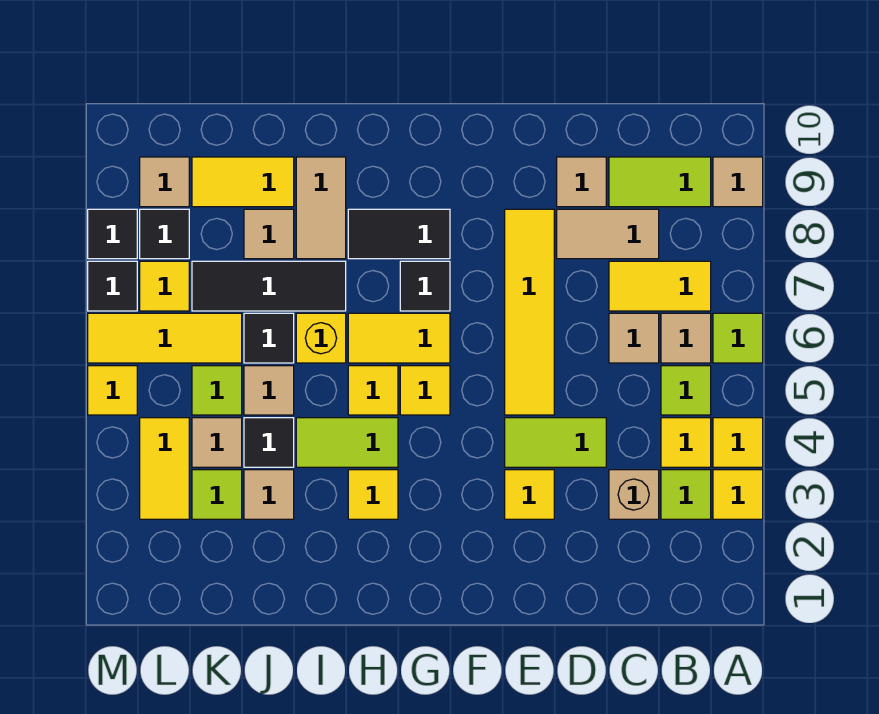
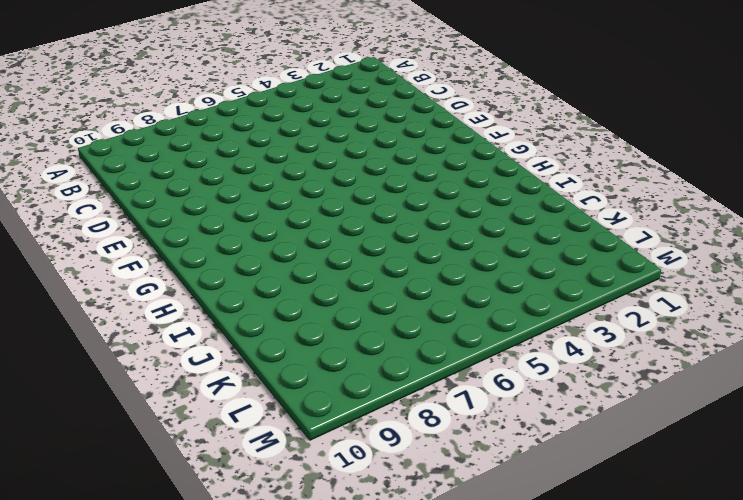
none -> yellow 1x1 tile [713,470,763,519]
none -> yellow 1x1 tile [713,418,763,467]
none -> lime 1x1 tile [713,313,763,363]
none -> tan 1x1 tile [713,157,763,207]

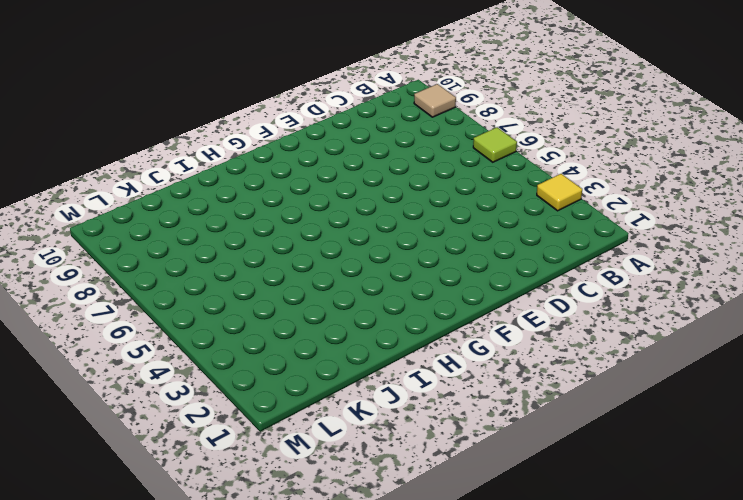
none -> yellow 1x1 tile [713,418,763,467]
none -> lime 1x1 tile [661,470,711,519]
none -> yellow 1x1 tile [661,418,711,467]
none -> lime 1x1 tile [661,366,711,415]

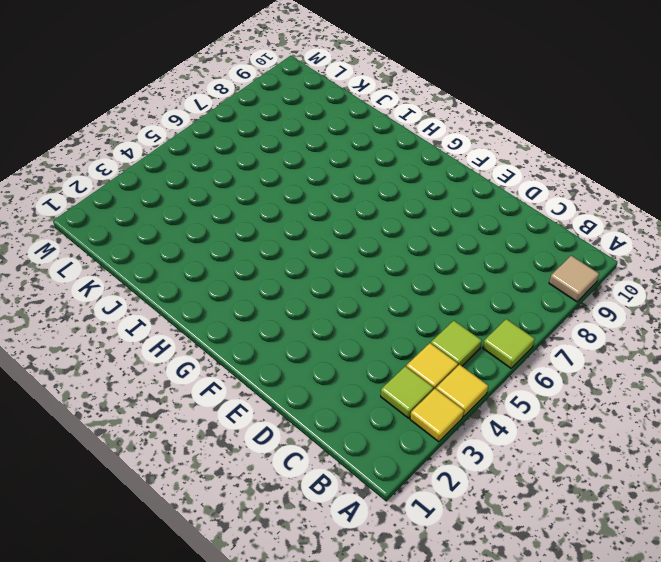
none -> tan 1x1 tile [661,313,711,363]
none -> yellow 1x2 tile [609,261,711,311]
none -> lime 1x2 tile [609,157,711,207]
none -> tan 1x1 brick [609,470,659,519]

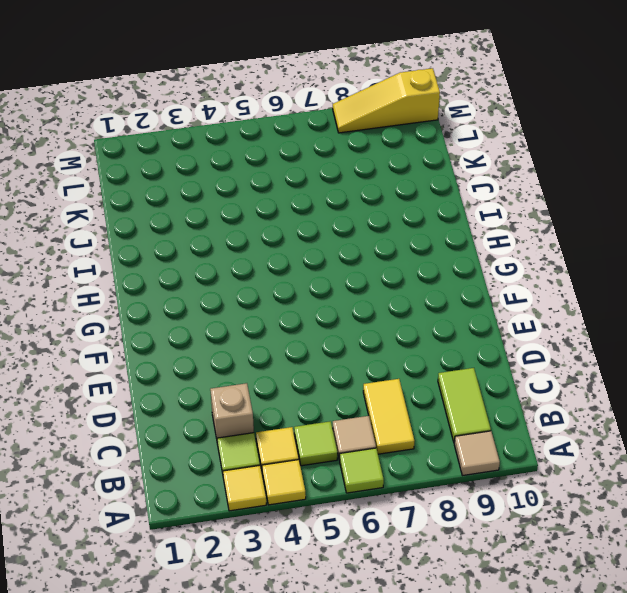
yellow 1x3 slope [333,68,440,133] -> black 1x1 tile [88,209,137,259]
none -> tan 1x1 tile [609,313,659,363]
none -> tan 1x2 tile [557,209,659,259]
none -> lime 1x2 tile [505,418,606,467]
none -> tan 1x1 tile [557,157,606,207]

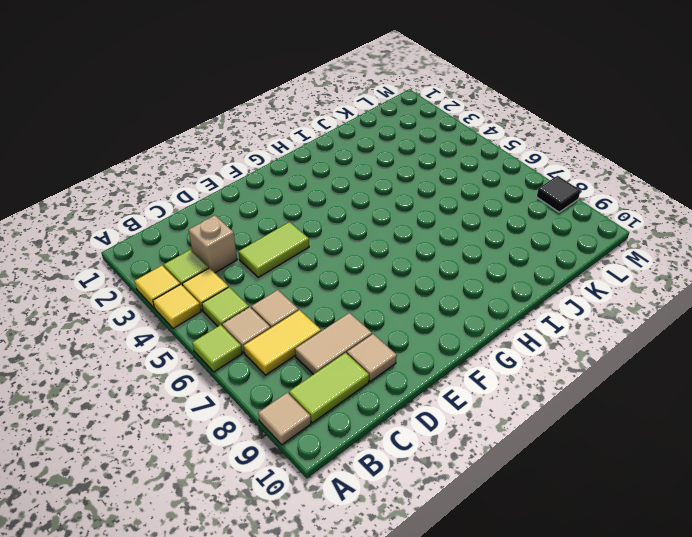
none -> yellow 1x1 tile [505,470,554,519]
none -> yellow 1x4 tile [505,209,554,415]
none -> yellow 1x1 tile [400,366,450,415]
none -> yellow 1x2 tile [348,313,450,363]

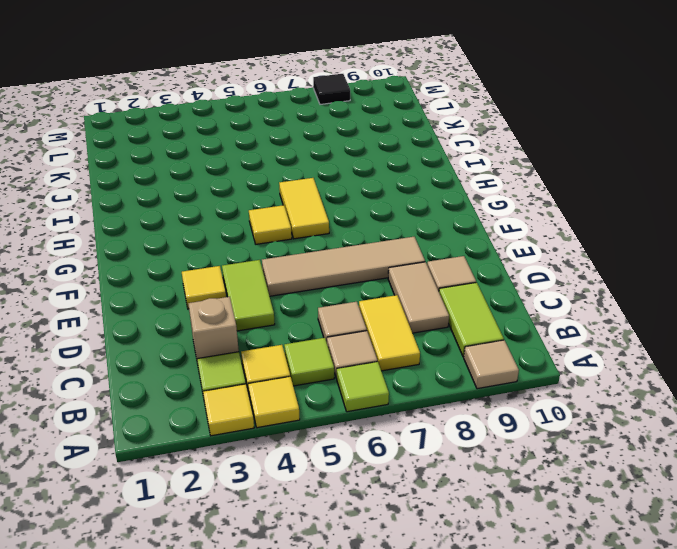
tan 1x4 tile [262,237,425,296] -> yellow 1x4 tile [505,209,554,415]
none -> black 1x1 tile [400,261,450,311]
none -> black 1x2 tile [348,209,450,259]
none -> yellow 1x1 tile [348,470,398,519]
none -> lime 1x2 tile [296,418,398,467]

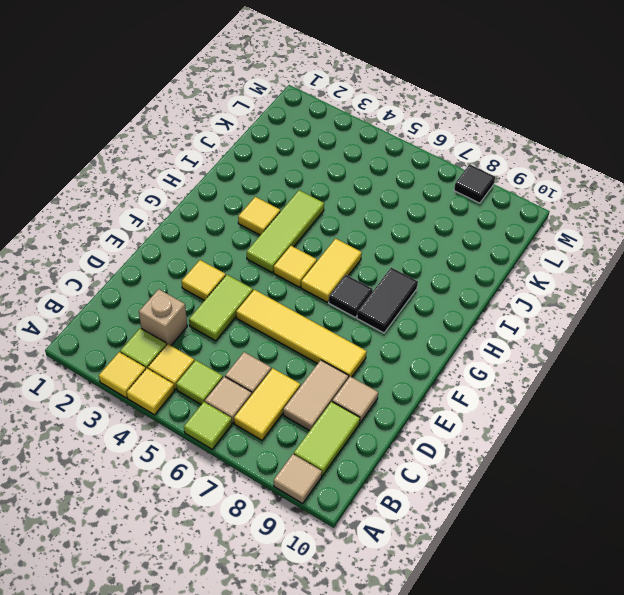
lime 1x3 tile [247,190,324,272] -> lime 1x2 tile [296,418,398,467]
none -> yellow 1x1 tile [348,366,398,415]
none -> yellow 1x1 brick [296,313,346,363]
none -> black 1x3 tile [192,261,346,311]
none -> tan 1x2 tile [296,157,346,259]

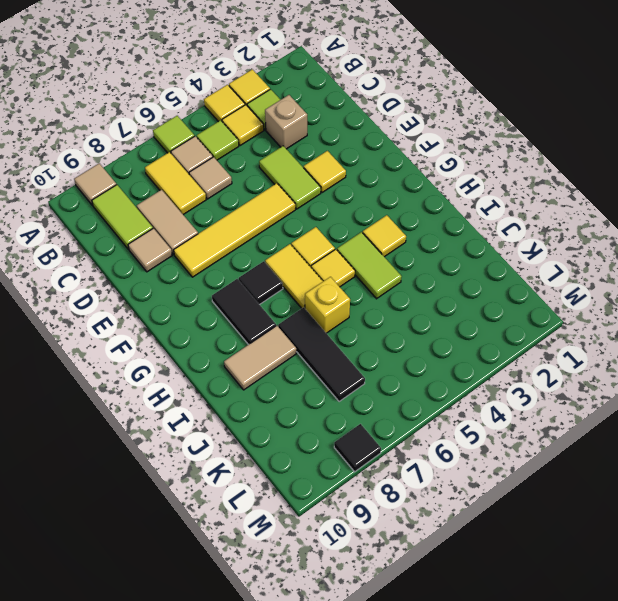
none -> tan 1x1 tile [244,470,294,519]
none -> black 1x1 tile [244,418,294,467]
none -> tan 1x1 tile [244,366,294,415]
none -> black 1x1 tile [244,313,294,363]

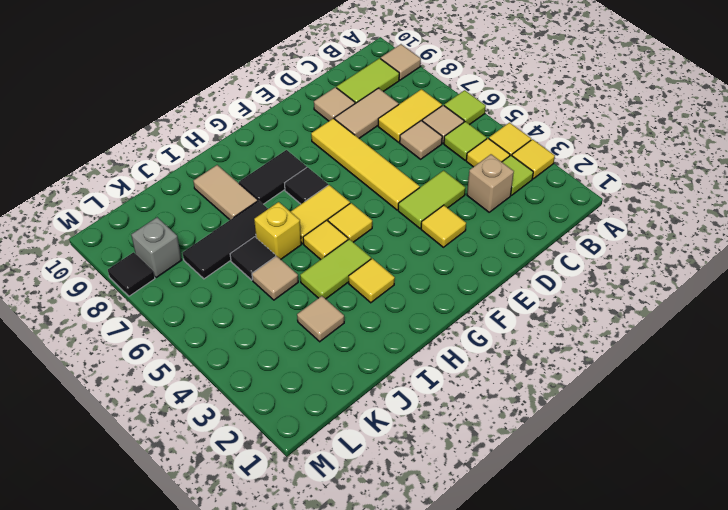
grey 1x1 brick [131,217,181,278] -> black 1x1 tile [140,209,189,259]
none -> black 1x1 tile [244,418,294,467]
none -> tan 1x1 tile [244,209,294,259]
none -> yellow 1x2 tile [192,157,294,207]
none -> lime 1x1 tile [192,470,242,519]

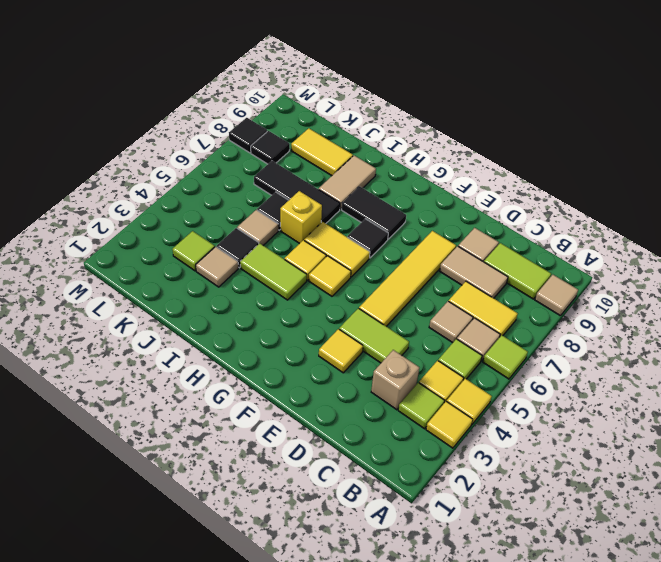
none -> yellow 1x1 tile [348,470,398,519]
none -> tan 1x1 tile [244,209,294,259]
none -> tan 1x1 tile [192,418,242,467]
none -> lime 1x1 tile [192,366,242,415]

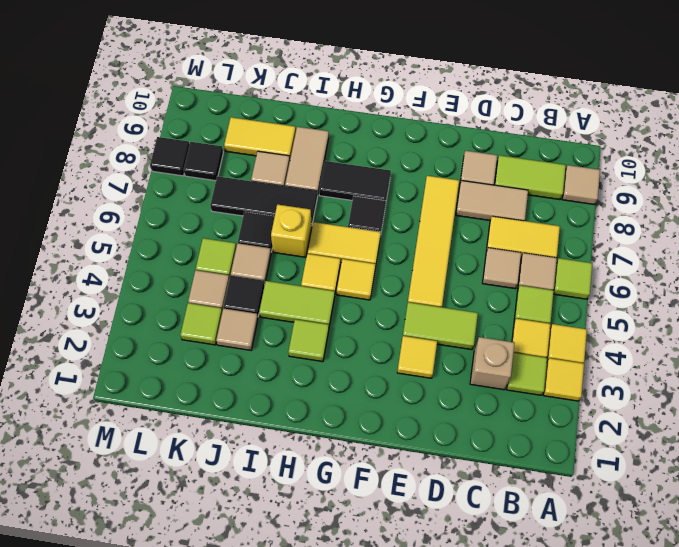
lime 1x1 tile [288,319,329,362] -> yellow 1x1 tile [348,470,398,519]
none -> yellow 1x3 tile [88,313,242,363]
none -> yellow 1x2 tile [140,418,189,519]
none -> yellow 1x1 tile [140,261,189,311]
none -> tan 1x1 tile [140,157,189,207]

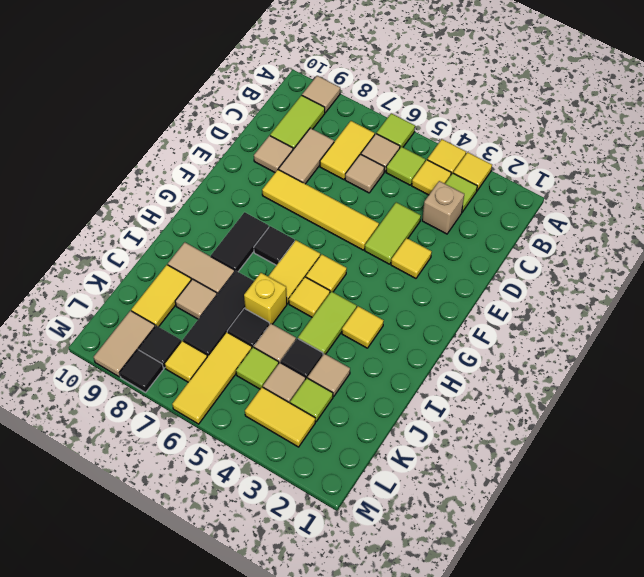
tan 1x2 tile [94,311,155,377] -> tan 1x1 tile [140,157,189,207]
none -> yellow 1x1 tile [88,366,137,415]
none -> black 1x1 tile [88,261,137,311]

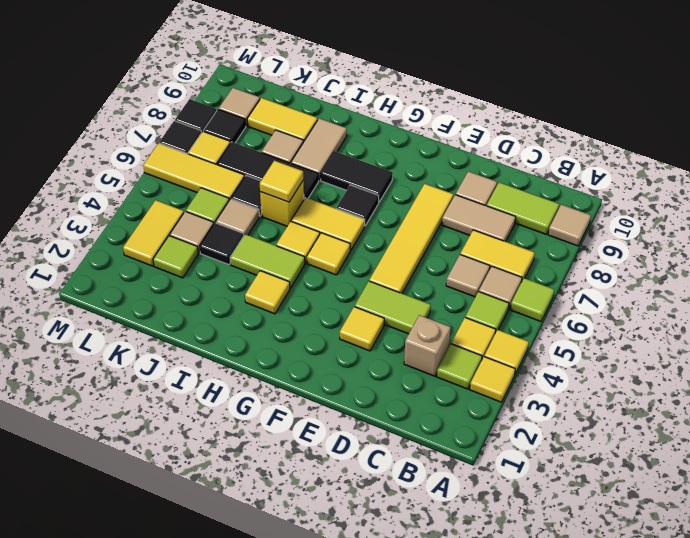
yellow 1x1 tile [260,161,303,202] -> yellow 1x1 tile moved to [88,366,137,415]
none -> tan 1x1 tile [244,470,294,519]

